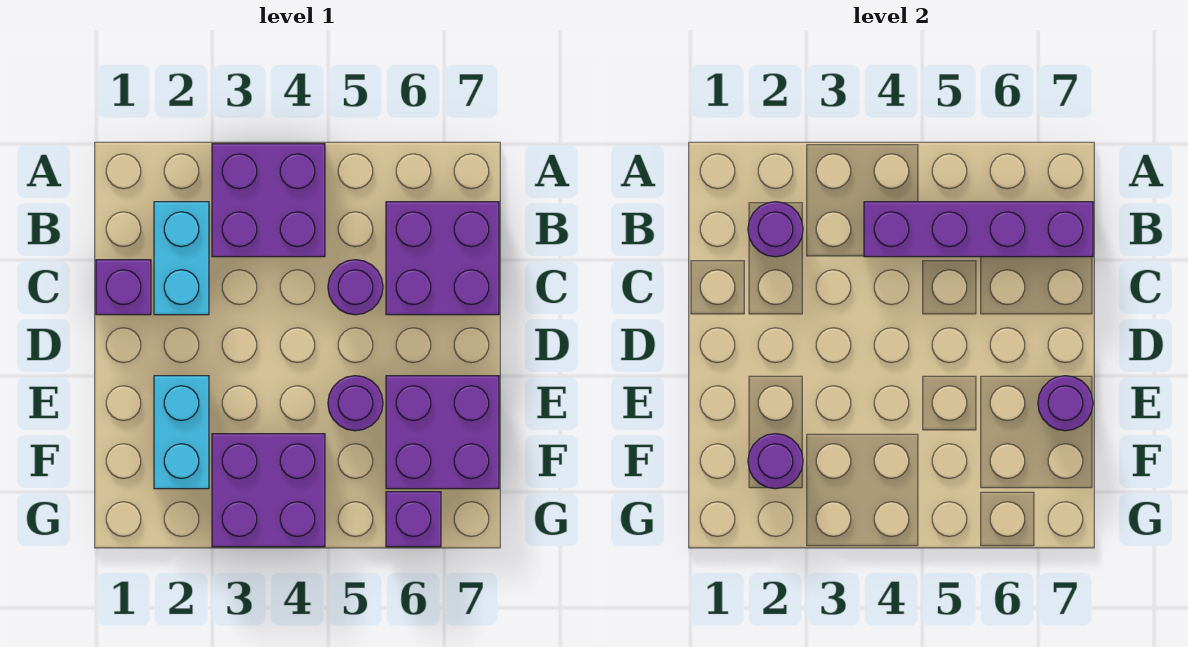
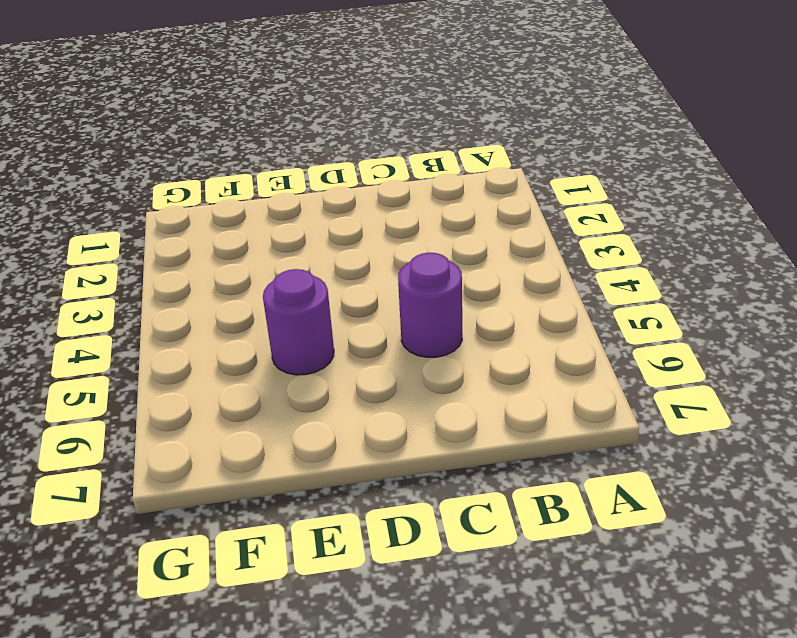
none -> purple 2x2 brick [212,144,325,257]
none -> cyan 1x2 brick [154,202,209,315]
none -> purple 2x2 brick [386,202,499,315]

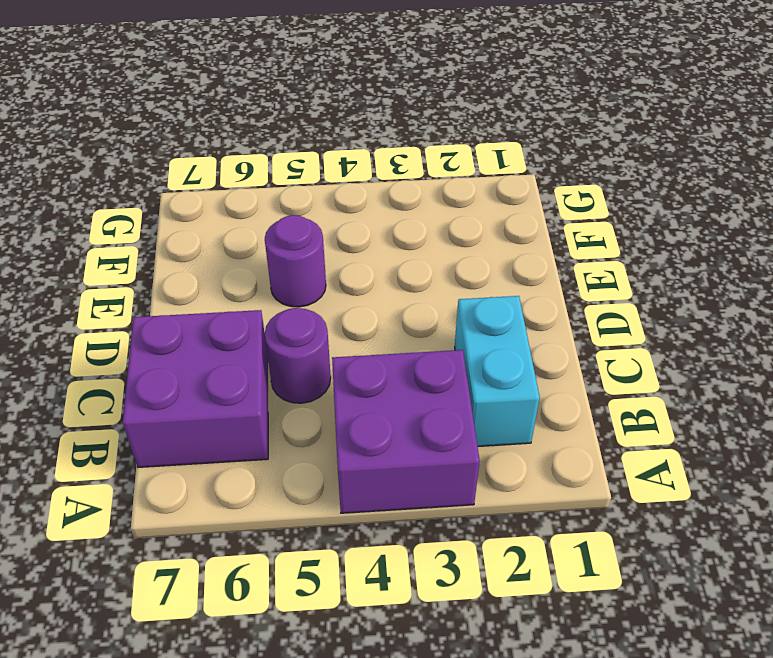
none -> purple 1x1 brick [96,260,151,315]
none -> cyan 1x2 brick [154,376,209,489]
none -> purple 2x2 brick [386,376,499,489]

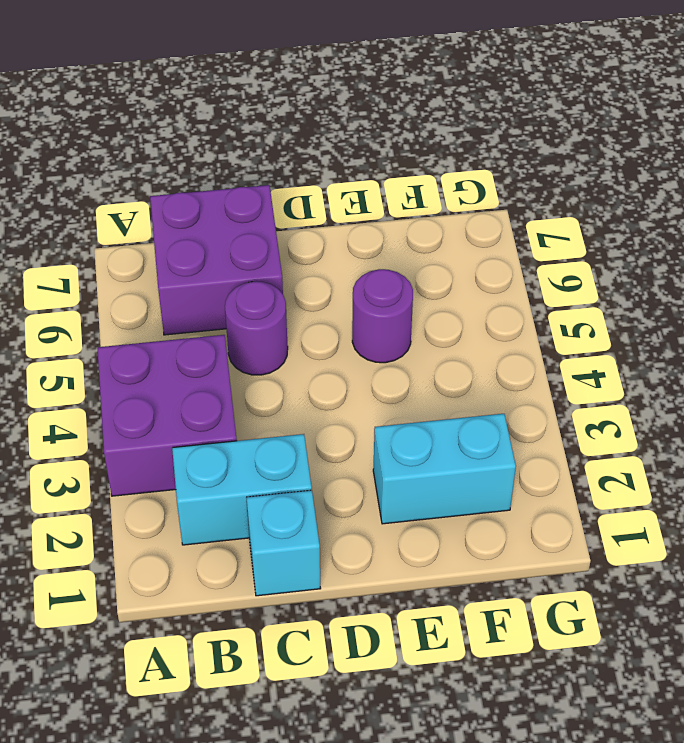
cyan 1x1 brick [246,490,321,596] -> purple 1x1 brick [96,260,151,315]
none -> purple 2x2 brick [386,376,499,489]
none -> purple 2x2 brick [212,434,325,547]
none -> purple 1x1 brick [386,492,441,547]

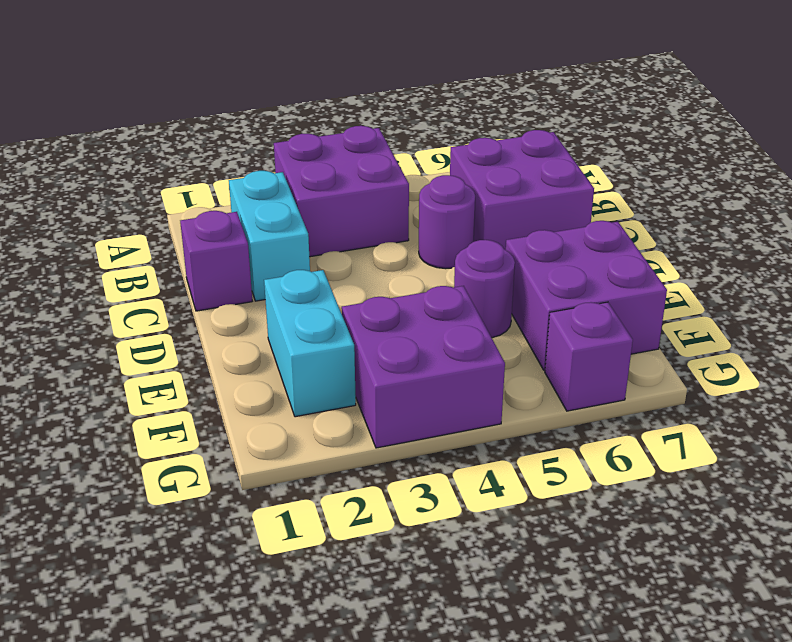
none -> purple 1x1 round brick [748,202,803,257]
none -> purple 1x4 brick [864,202,1093,257]
none -> purple 1x1 round brick [1038,376,1093,431]

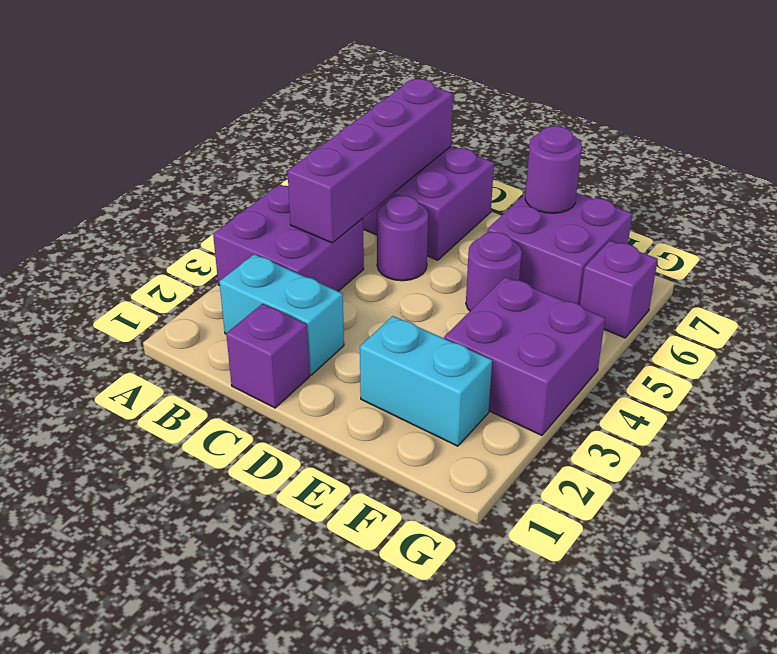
none -> purple 1x1 round brick [748,202,803,257]
none -> purple 1x1 round brick [748,434,803,489]

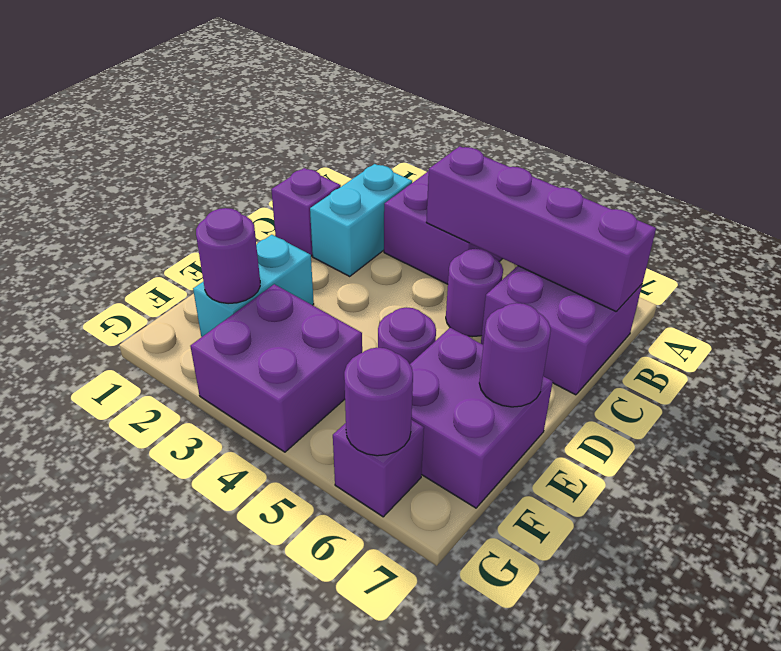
purple 1x1 round brick [344,348,413,456] -> purple 1x1 round brick moved to [748,202,803,257]

